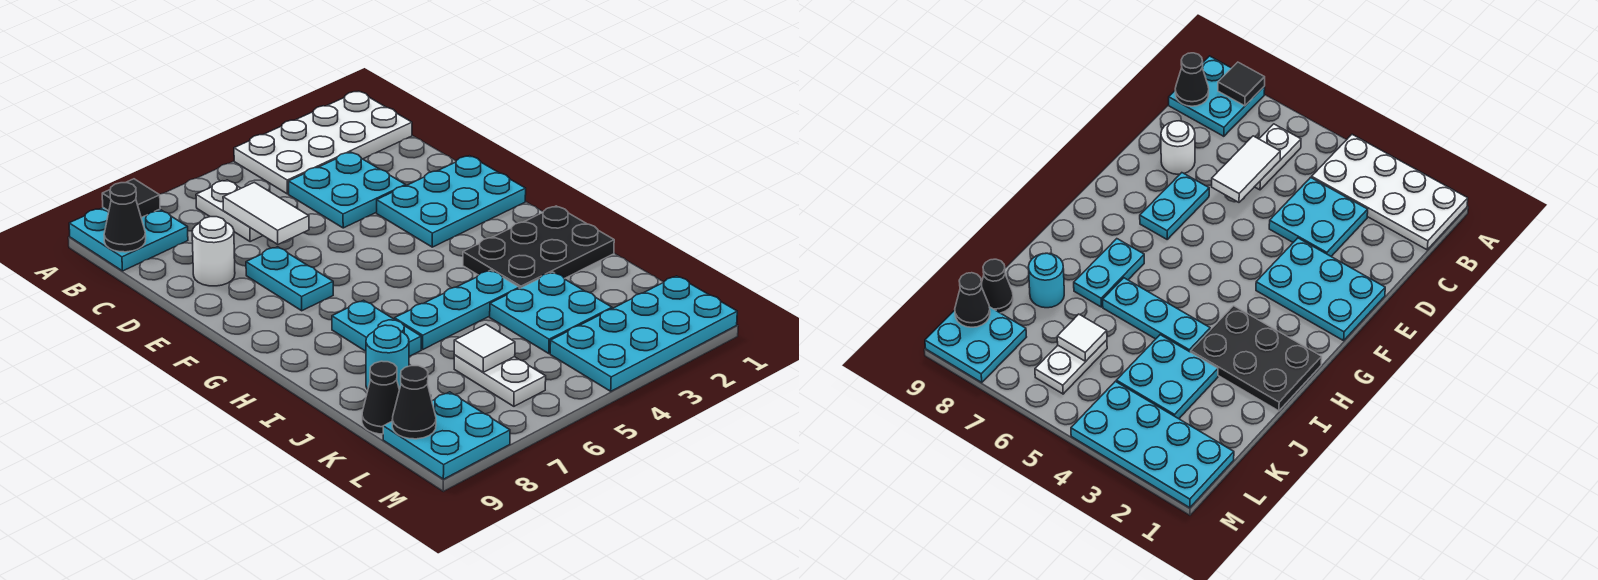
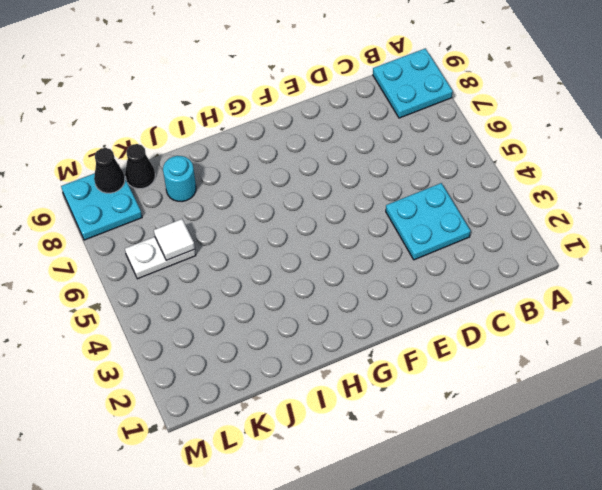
none -> white 2x4 plate [234,91,412,194]
none -> white 1x2 plate [196,180,263,242]
none -> white 1x1 round brick [192,217,235,286]

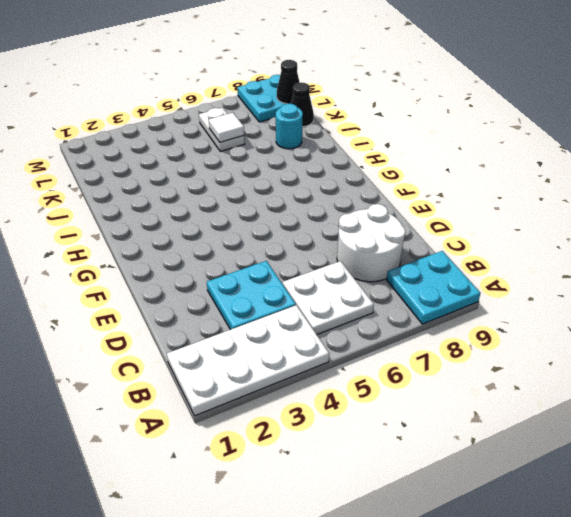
white 2x2 plate [283,261,374,334] -> white 1x2 plate [196,180,263,242]
white 2x2 round brick [337,204,405,282] -> white 1x1 round brick [192,217,235,286]
none -> cyan 2x3 plate [377,156,526,247]
none -> cyan 1x2 plate [246,247,333,311]
none -> black 2x3 plate [463,206,614,288]

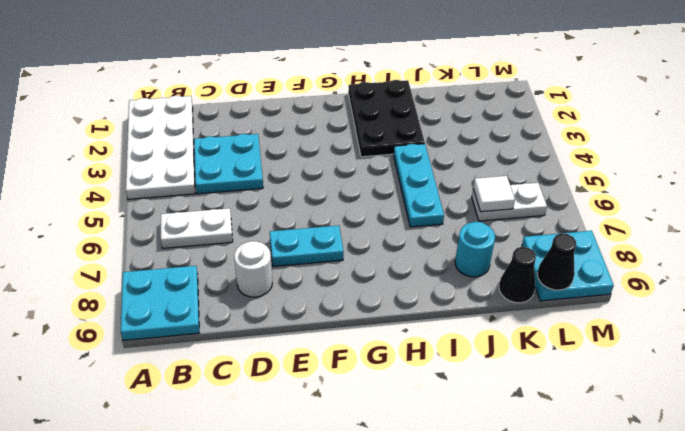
none -> cyan 2x3 plate [377,156,526,247]
none -> cyan 1x2 plate [332,300,421,356]
none -> cyan 2x2 plate [490,272,612,353]

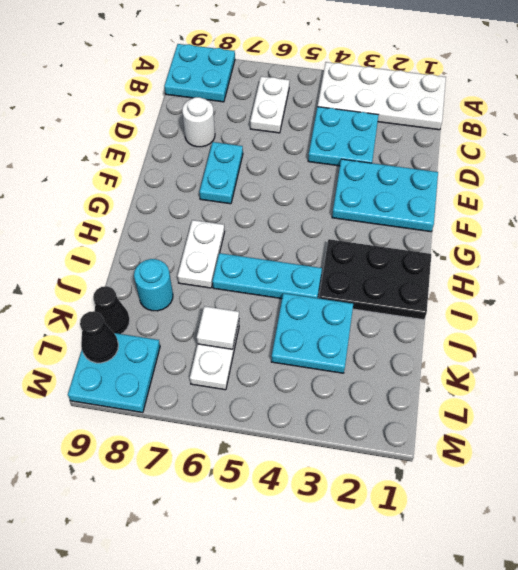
white 1x2 plate [177,220,225,288] -> cyan 1x2 plate [332,300,421,356]
none -> cyan 2x4 plate [550,276,737,391]
none -> black 1x1 tile [102,179,160,218]
none -> black 1x1 cone [104,183,146,252]

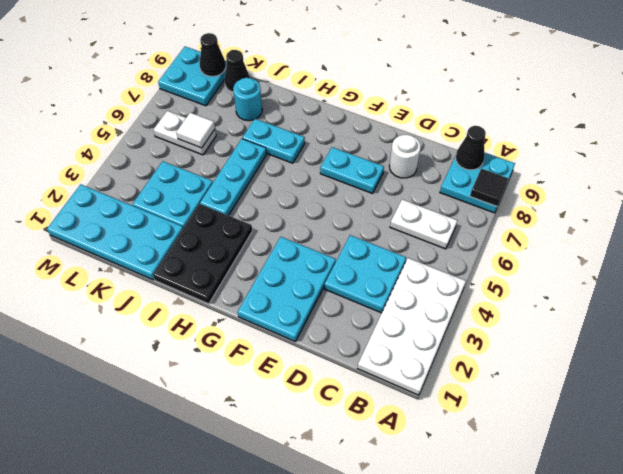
cyan 2x4 plate [47,184,183,280] -> cyan 2x4 plate turned to [550,276,737,391]
none -> white 1x2 tile [223,182,309,244]

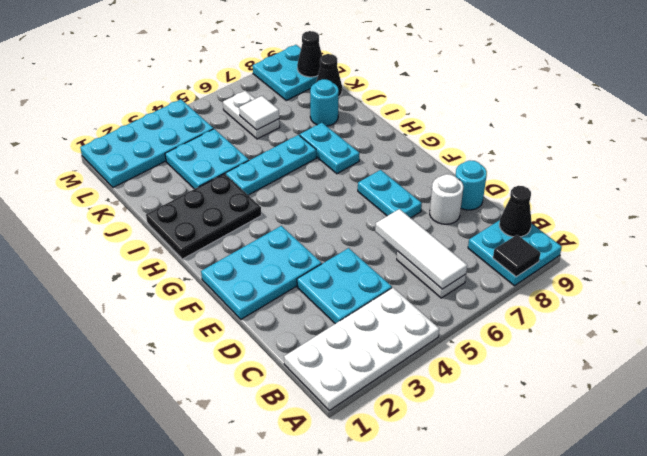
white 1x3 tile [375,209,467,289] -> white 1x2 tile [223,182,309,244]
cyan 1x1 round brick [455,161,487,210] -> none

